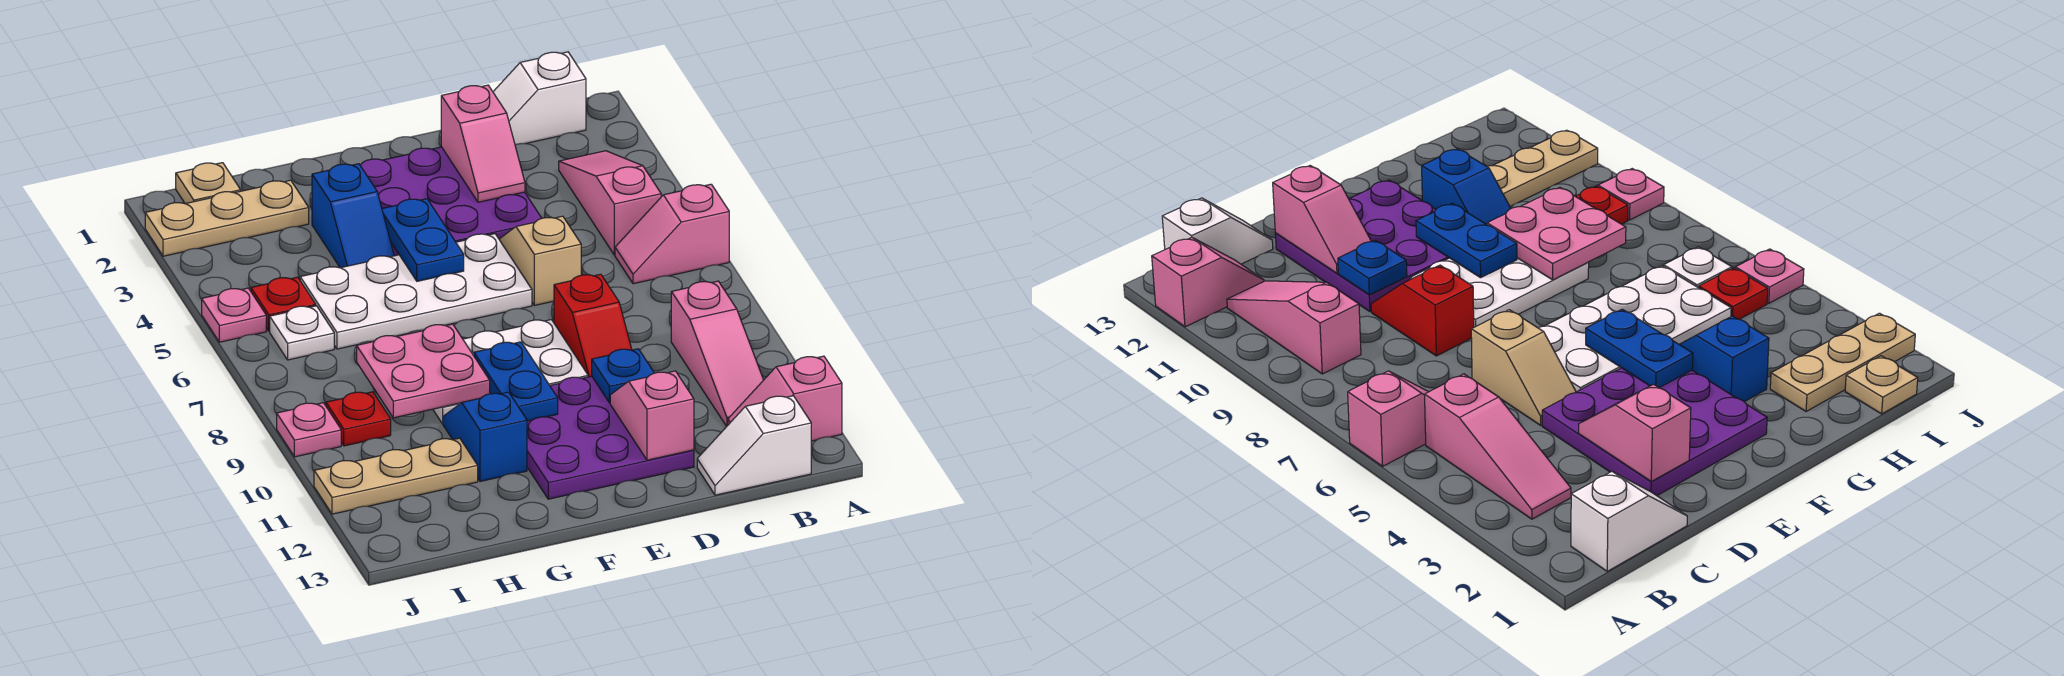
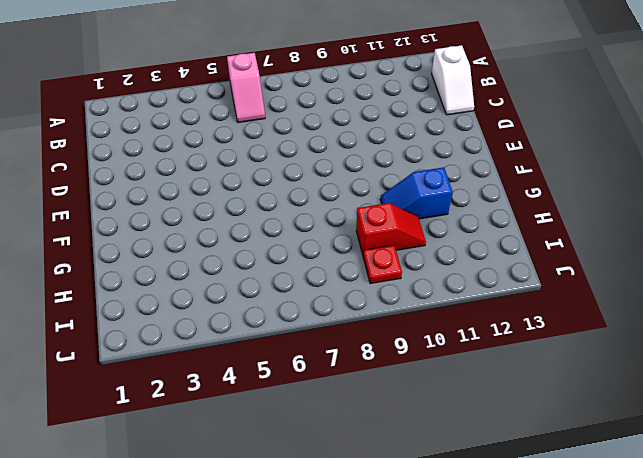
red 1x2 slope [356,203,426,255] -> red 1x2 slope moved to [554,274,632,377]
none -> pink 1x2 slope [728,356,842,441]
none -> white 1x2 slope [493,52,586,145]
none -> pink 1x3 slope [559,151,661,255]

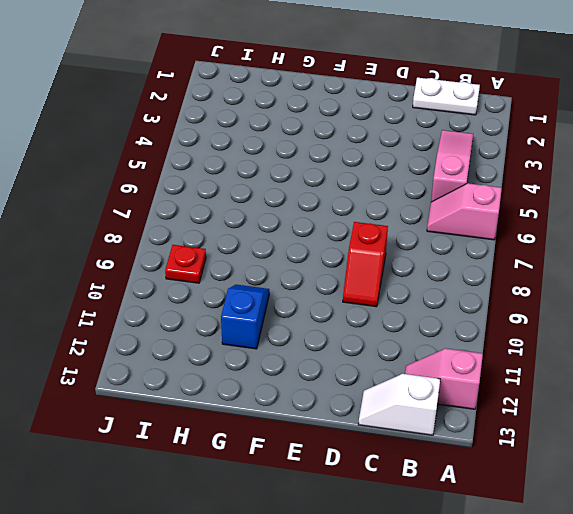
white 1x2 plate [413,78,480,115] -> white 1x2 slope [493,52,586,145]
none -> pink 1x3 slope [671,281,763,427]
none -> purple 3x3 plate [360,147,542,256]
none -> tan 1x2 slope [499,216,581,305]

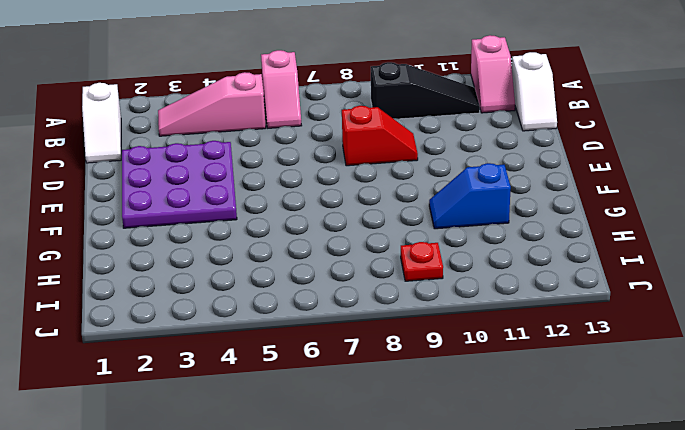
black 1x3 slope [371,62,480,119] -> pink 1x3 slope [671,281,763,427]
none -> tan 1x2 slope [499,216,581,305]
none -> purple 3x3 plate [527,376,694,499]
none -> white 2x4 plate [300,234,532,349]

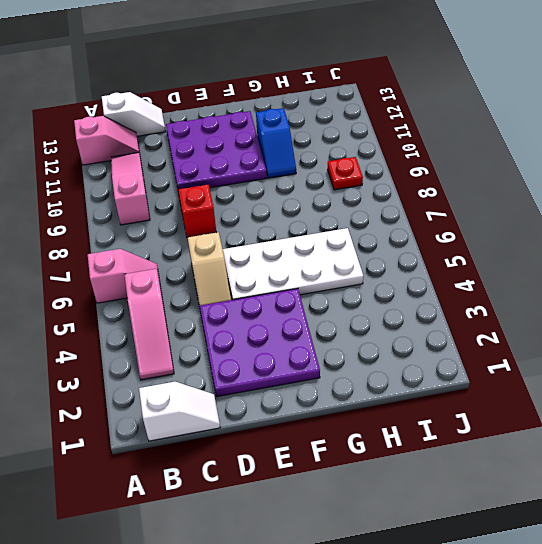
none -> white 2x3 plate [433,320,588,424]
none -> blue 1x2 slope [312,164,394,268]
none -> tan 1x3 plate [145,180,309,256]

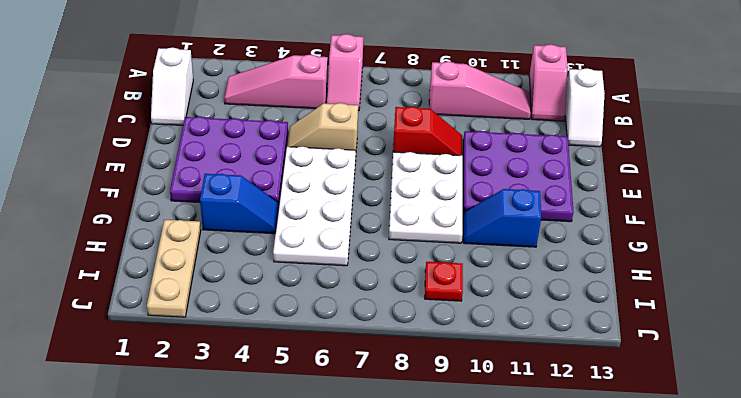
none -> tan 1x3 plate [314,438,478,514]
none -> tan 1x1 plate [176,163,241,204]
none -> red 1x1 plate [251,277,316,331]

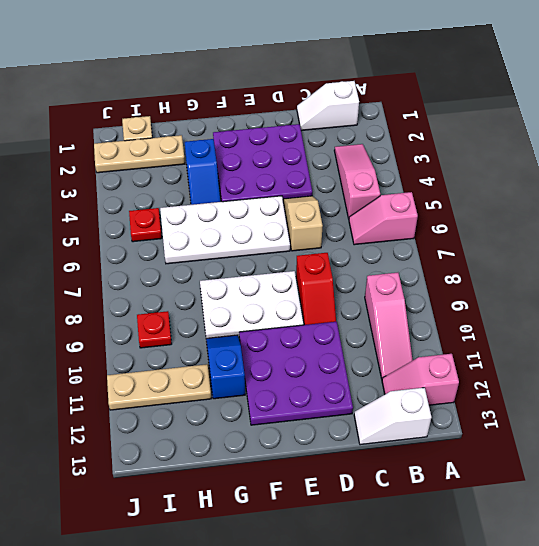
none -> white 1x1 plate [270,306,334,360]
none -> pink 1x1 plate [202,288,266,342]
none -> pink 1x1 plate [277,403,341,457]

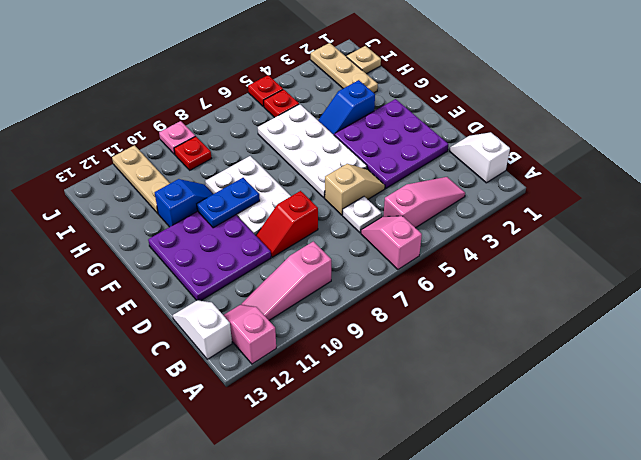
white 1x1 plate [343,197,382,233] -> white 1x1 plate moved to [270,306,334,360]
red 1x1 plate [248,75,283,107] -> pink 1x1 plate [202,288,266,342]
none -> pink 1x2 slope [441,85,525,202]
none -> blue 1x1 plate [592,349,654,403]
none -> pink 1x2 slope [610,371,694,460]

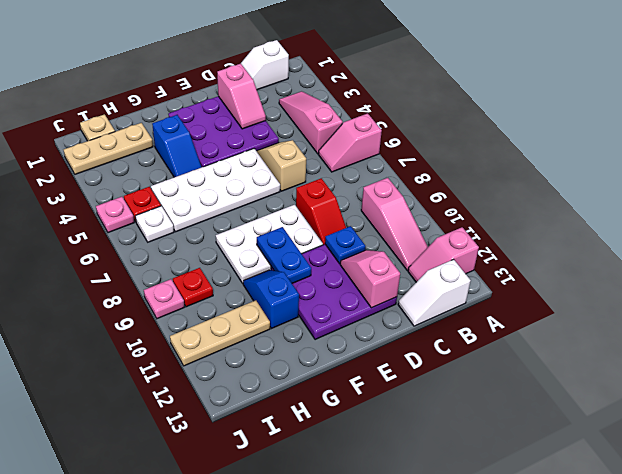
none -> blue 1x2 plate [382,199,464,281]
none -> pink 2x2 plate [357,324,490,418]

